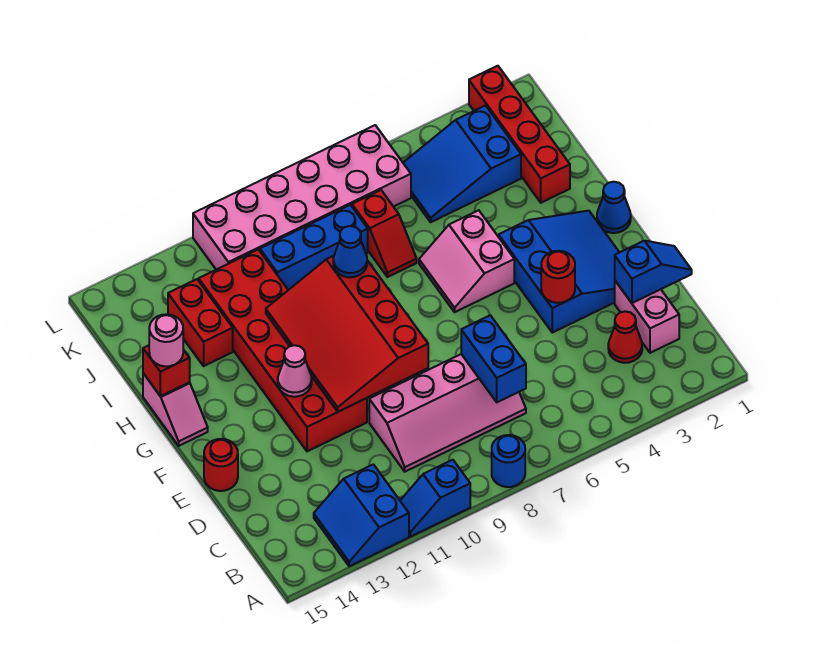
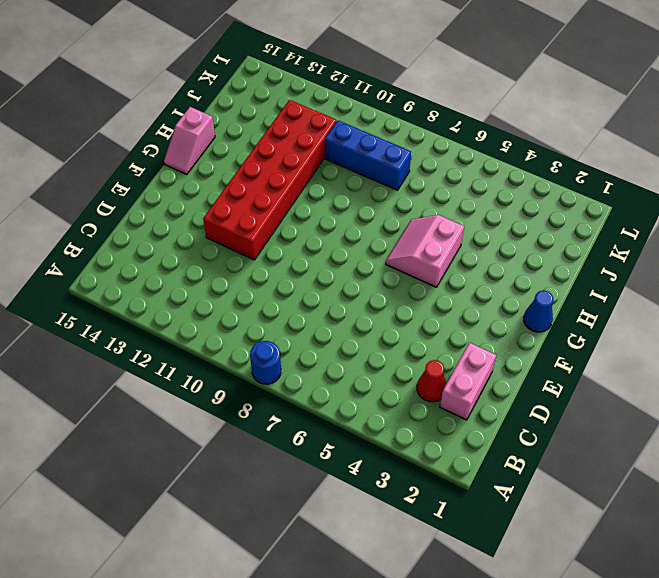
none -> blue 1x2 slope [400,460,470,537]
none -> blue 2x2 slope [314,464,409,566]
none -> pink 2x4 slope [369,354,526,472]

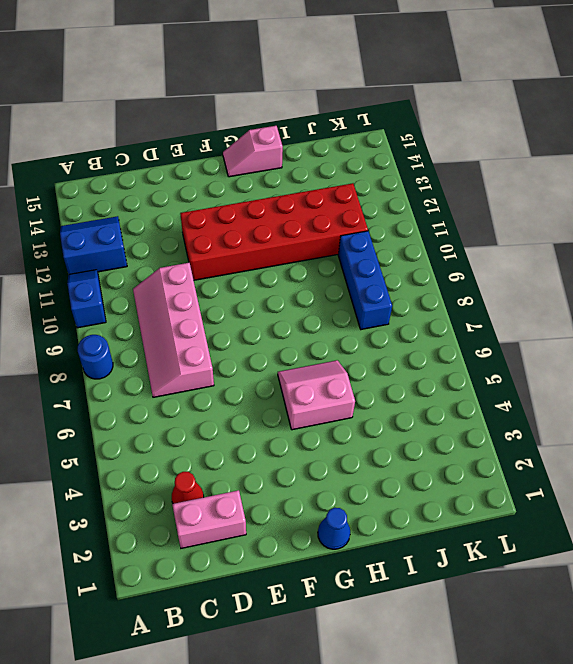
none -> blue 3x3 slope [499,211,619,333]
none -> red 1x1 round brick [204,439,238,491]
none -> red 1x4 brick [469,66,570,203]

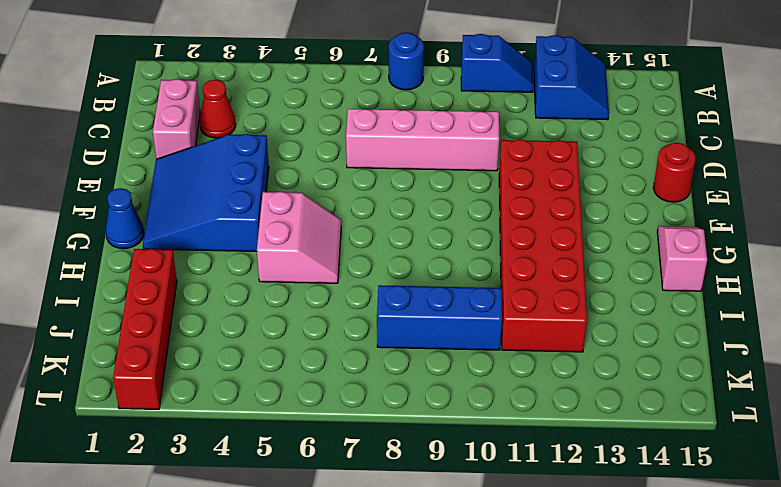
none -> red 1x2 slope [352,190,417,277]
none -> red 1x2 brick [168,279,233,366]
none -> blue 2x3 slope [403,106,521,222]

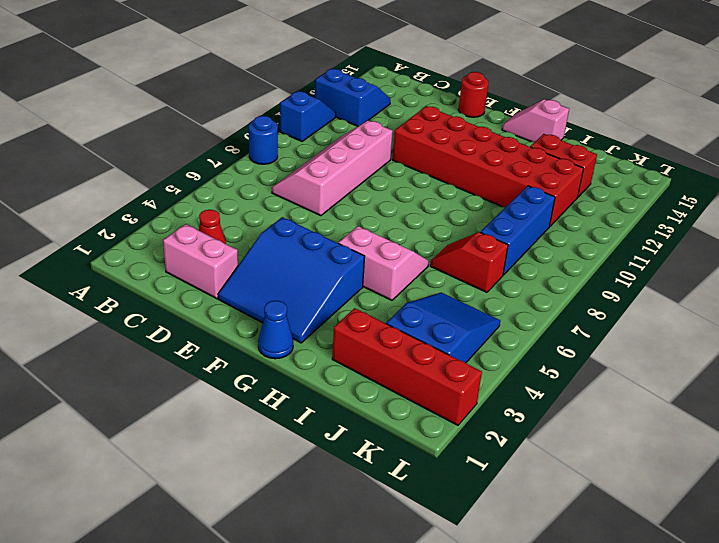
none -> pink 2x6 brick [193,125,411,270]
none -> blue 1x2 brick [461,315,526,402]
none -> blue 1x2 slope [615,241,692,303]

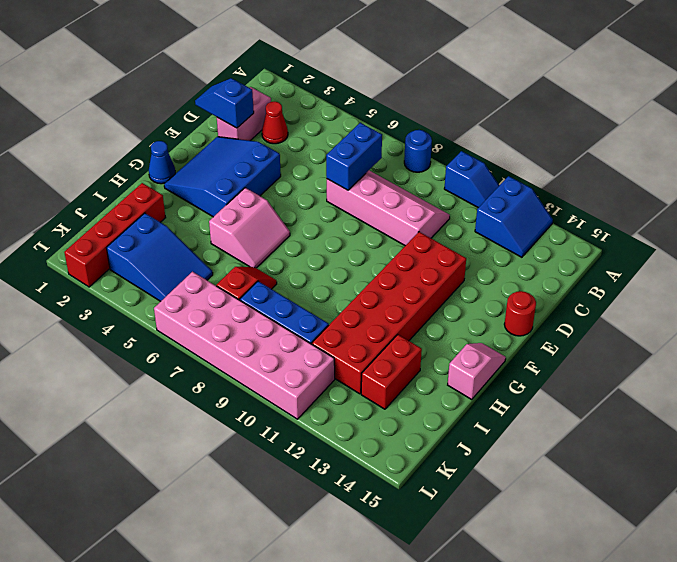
none -> red 1x1 round brick [541,251,575,303]
none -> red 3x4 slope [266,256,428,412]
none -> pink 1x1 cone [278,345,312,397]

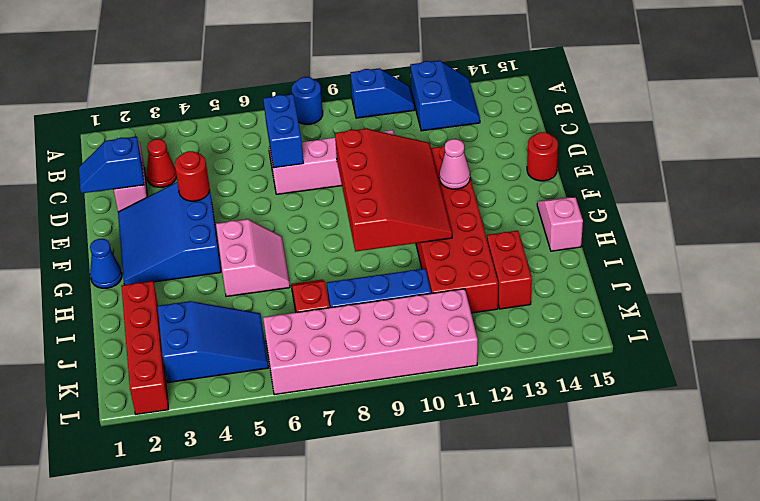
none -> red 1x1 brick [143,345,190,396]
none -> blue 1x1 cone [333,226,367,277]
none -> pink 1x1 round brick [149,314,183,366]

